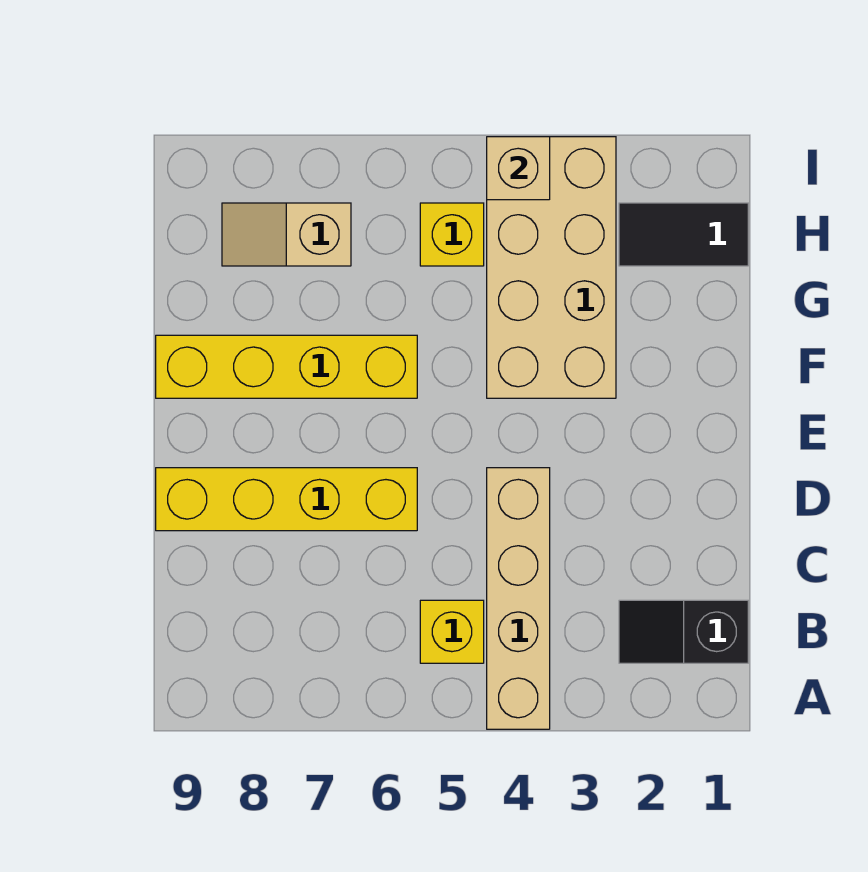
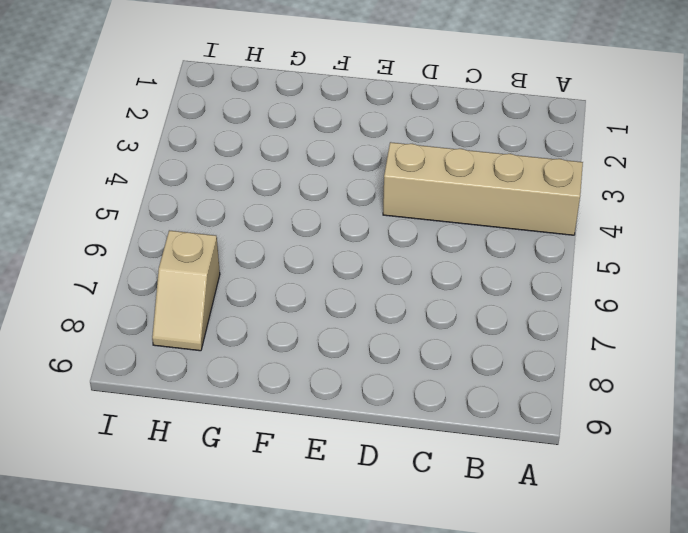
none -> black 1x2 slope [619,600,748,663]
none -> yellow 1x1 brick [420,600,484,663]

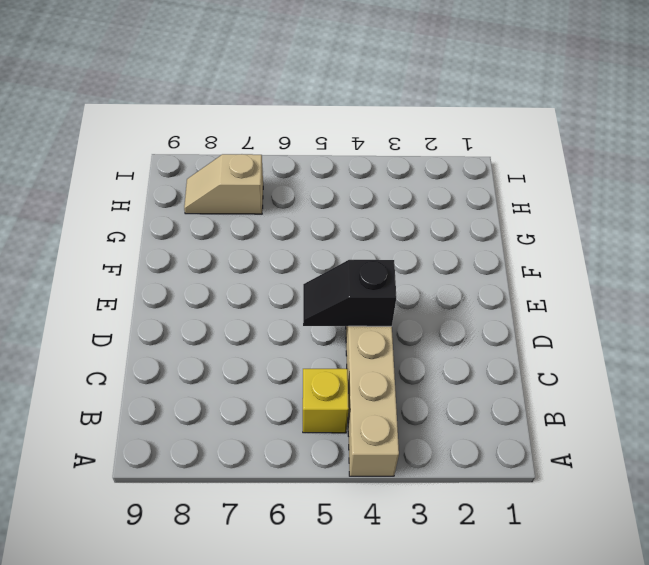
black 1x2 slope [303,260,396,326] -> black 1x2 slope moved to [619,600,748,663]
none -> yellow 1x4 brick [156,468,417,531]
none -> tan 2x4 brick [487,137,616,398]

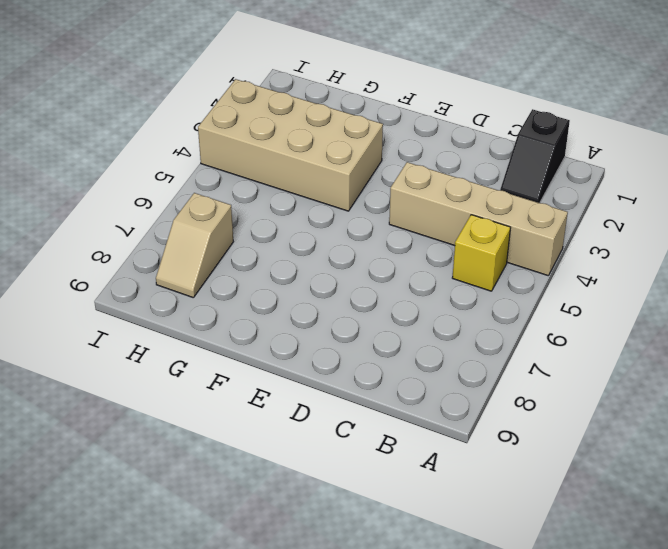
none -> yellow 1x4 brick [156,468,417,531]
none -> yellow 1x4 brick [156,335,417,398]

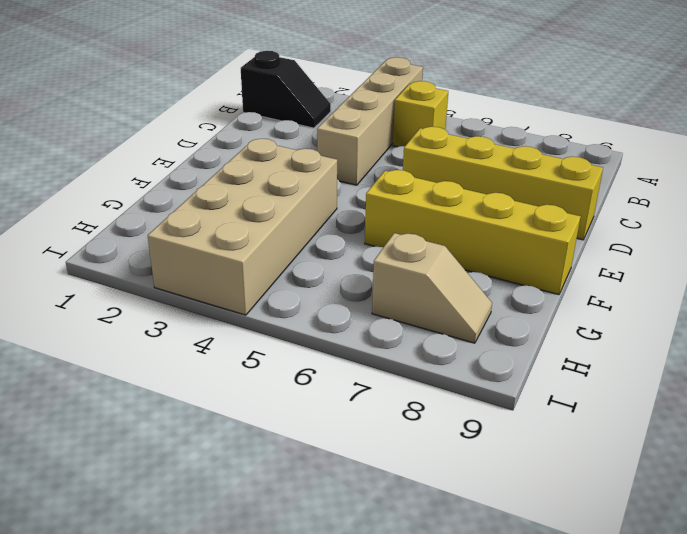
none -> black 1x2 tile [619,203,748,266]
none -> yellow 1x1 brick [420,203,484,266]

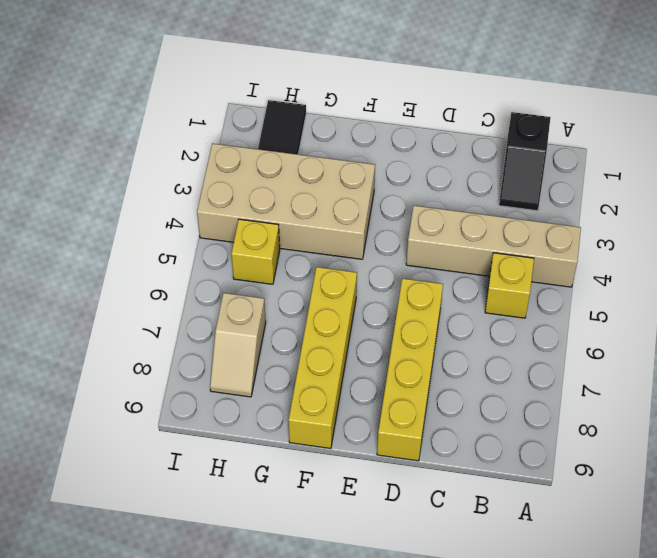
none -> tan 1x1 brick [487,137,550,200]

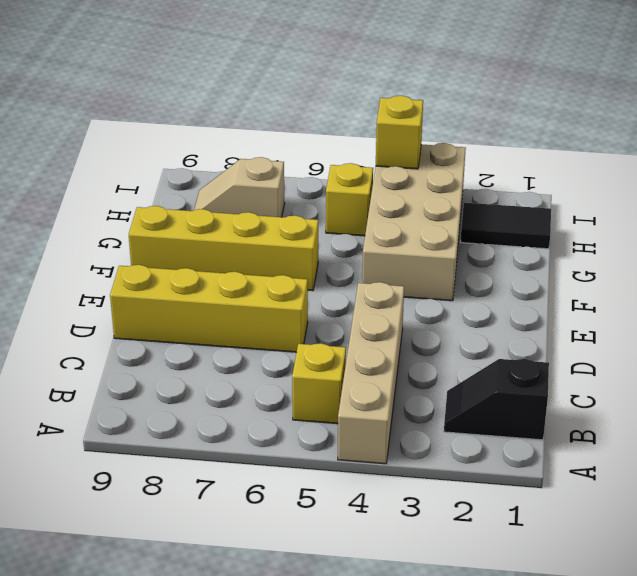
yellow 1x1 brick [376,96,423,169] -> tan 1x1 brick [487,137,550,200]

